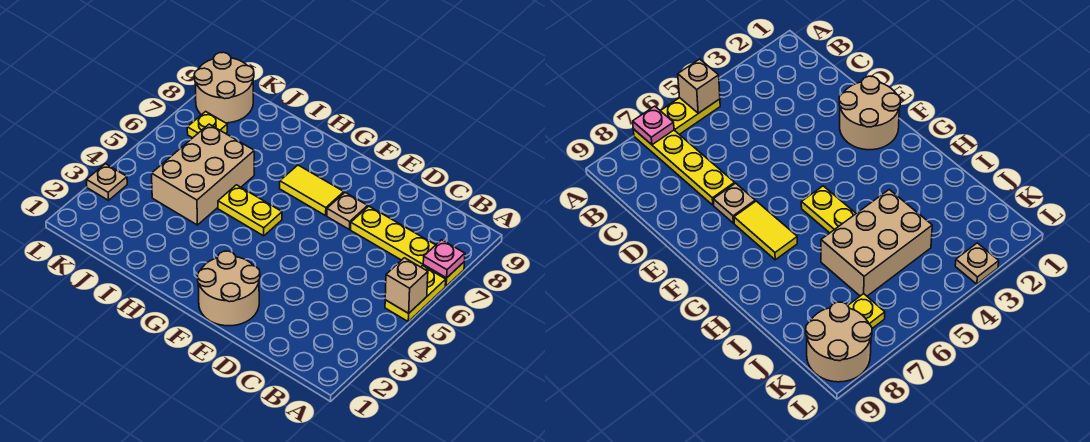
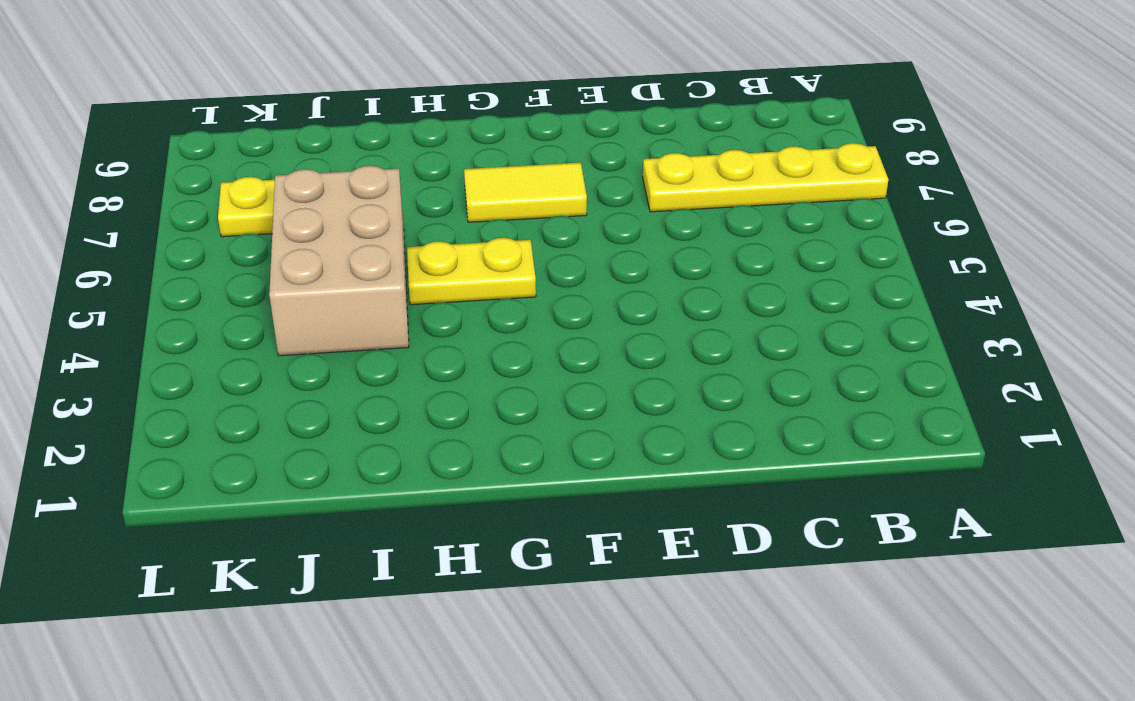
none -> yellow 1x2 plate [385,266,446,321]
none -> tan 2x2 round brick [197,251,260,326]
none -> tan 1x1 plate [327,193,368,230]

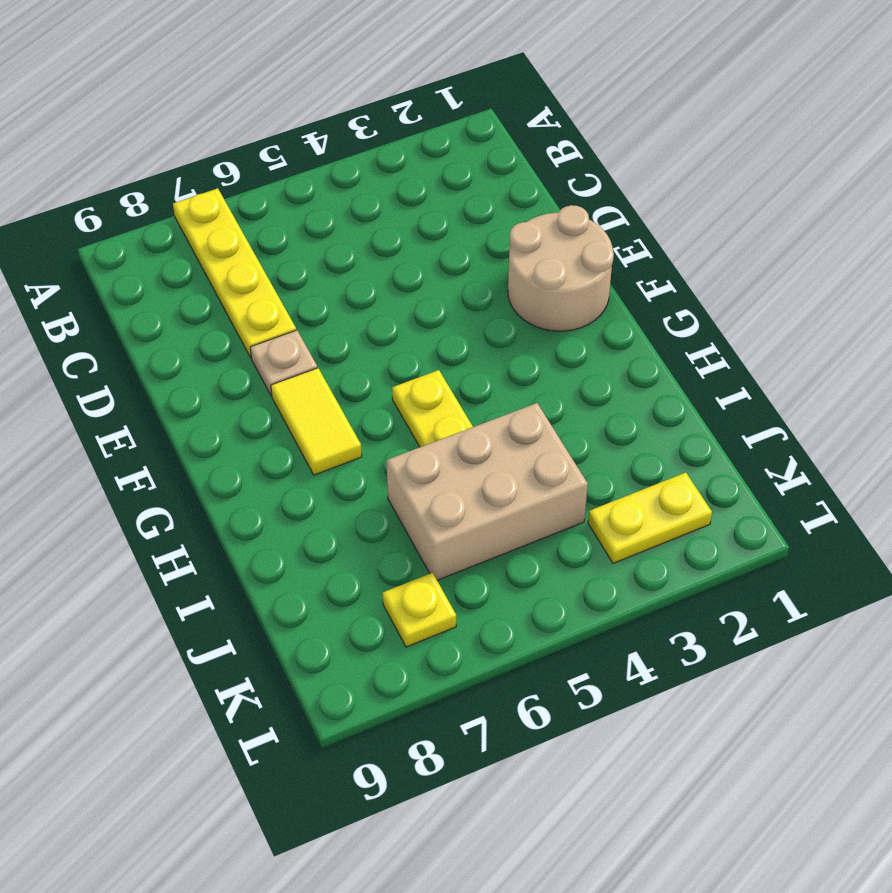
yellow 1x2 plate [588,473,712,563] -> yellow 1x2 plate moved to [385,266,446,321]
none -> tan 2x2 round brick [194,52,254,123]
none -> tan 1x1 plate [87,164,127,200]
none -> tan 1x1 brick [385,258,428,313]

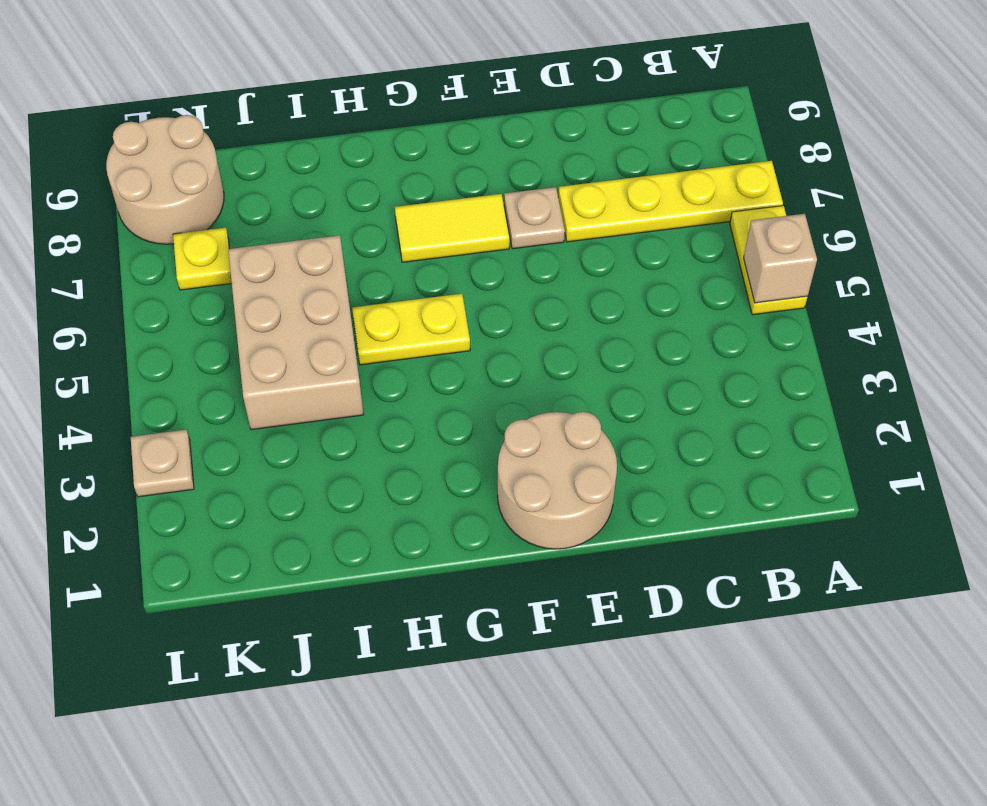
none -> pink 1x1 plate [423,240,465,278]

